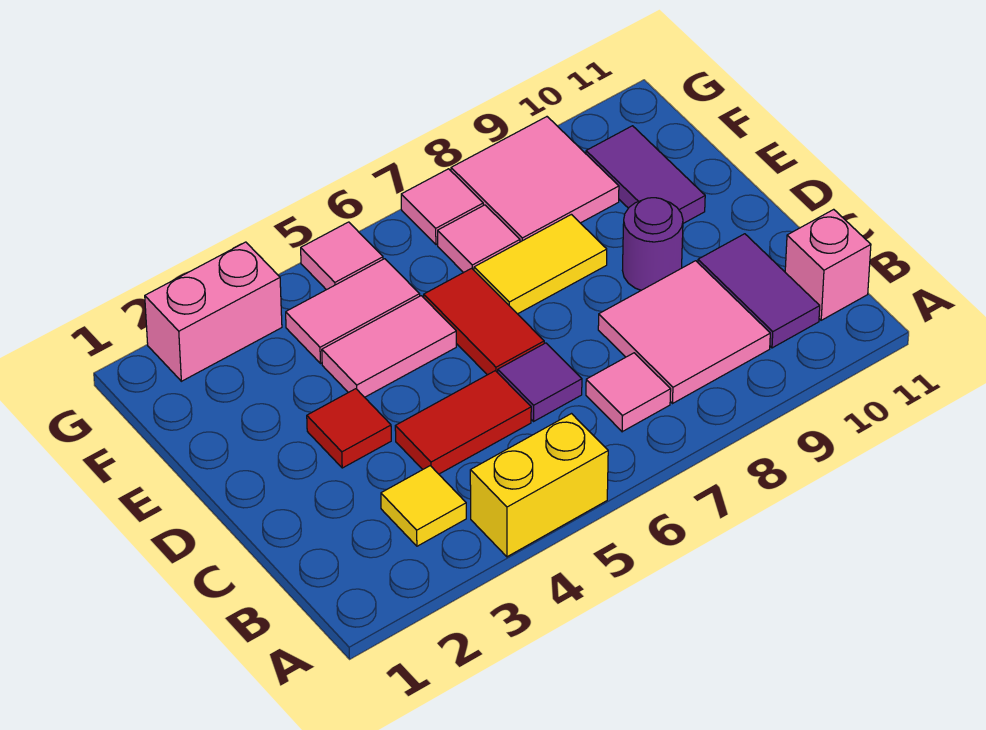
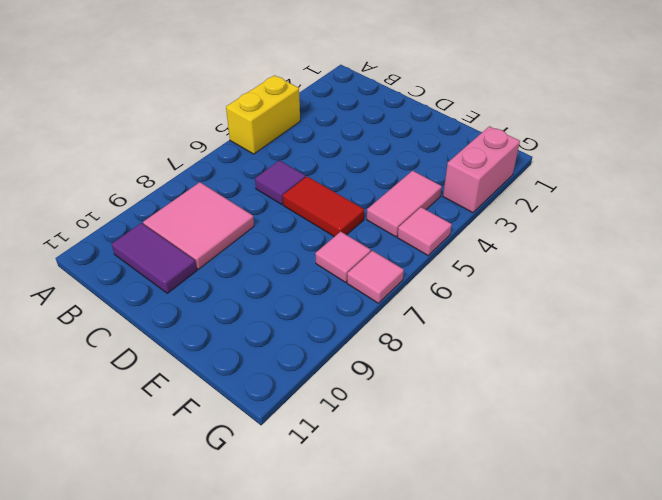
none -> yellow 1x1 tile [381,466,466,546]
none -> pink 1x1 tile [586,353,671,432]
none -> pink 1x1 brick [785,209,871,320]

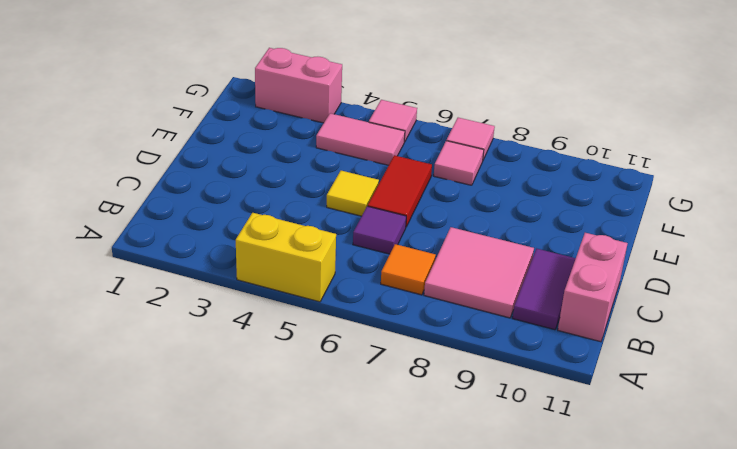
orange 1x1 tile [381,244,436,295] -> pink 1x1 tile [586,353,671,432]
pink 1x2 brick [558,233,628,342] -> pink 1x1 brick [785,209,871,320]
yellow 1x1 tile [327,171,379,216] -> yellow 1x1 tile moved to [381,466,466,546]
none -> red 1x2 tile [395,371,531,474]
none -> red 1x1 tile [307,389,391,468]
none -> purple 1x1 round brick [622,198,683,290]

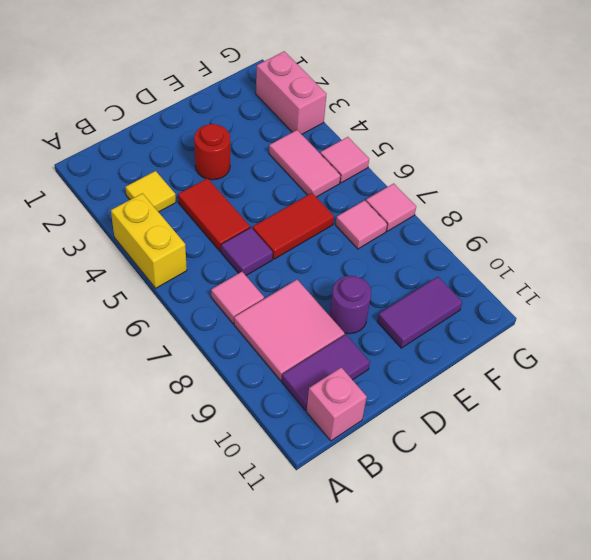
red 1x1 round brick [194,124,230,180] -> red 1x1 tile [307,389,391,468]
none -> pink 1x2 tile [322,296,456,397]
none -> yellow 1x2 tile [474,214,607,314]
none -> pink 2x2 tile [451,117,619,242]

